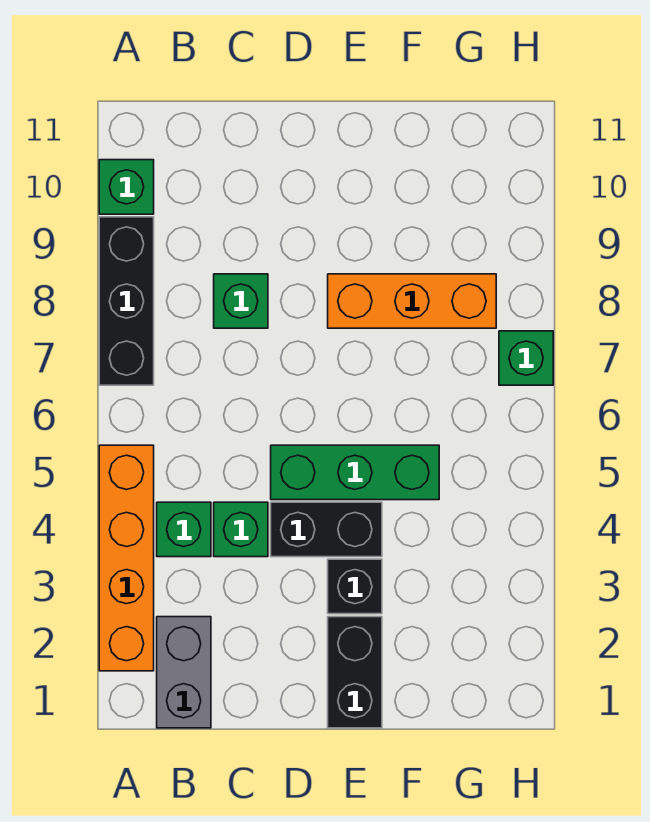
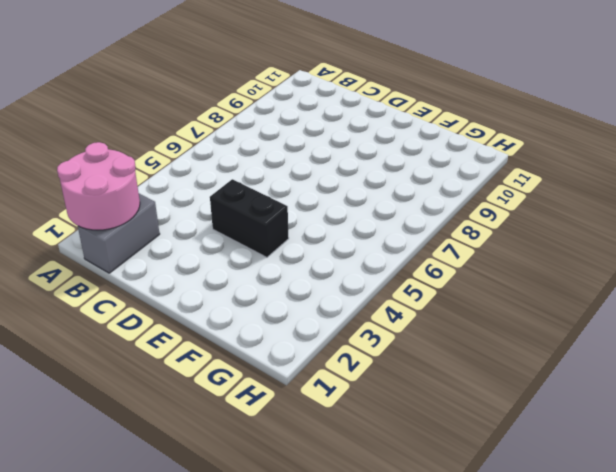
pink 2x2 round brick [57,142,140,230] -> none
none -> orange 1x4 brick [99,445,154,671]
none -> black 1x3 brick [99,217,154,385]
none -> green 1x1 brick [99,160,154,214]

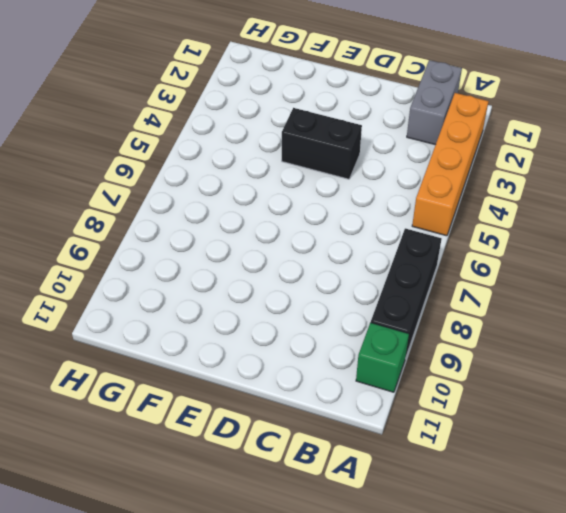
none -> green 1x1 brick [157,502,211,557]
none -> green 1x1 brick [214,502,268,557]
none -> green 1x1 brick [214,274,268,328]

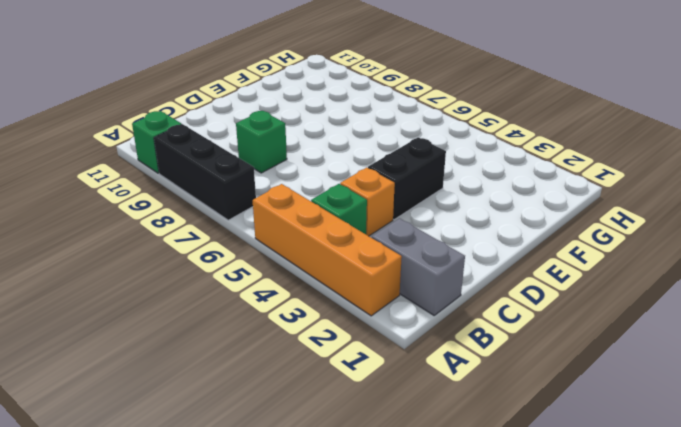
orange 1x1 brick [340,167,395,236] -> green 1x1 brick [214,502,268,557]
none -> green 1x3 brick [271,445,439,500]
none -> black 1x2 brick [328,617,382,728]
none -> black 1x1 brick [328,559,382,614]

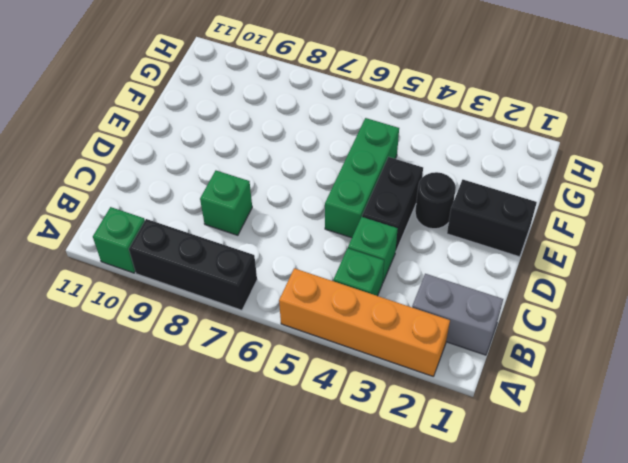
black 1x1 round brick [415,172,456,229] -> black 1x1 brick [328,559,382,614]
none -> orange 1x3 brick [328,274,496,328]
none -> green 1x1 brick [499,331,553,385]

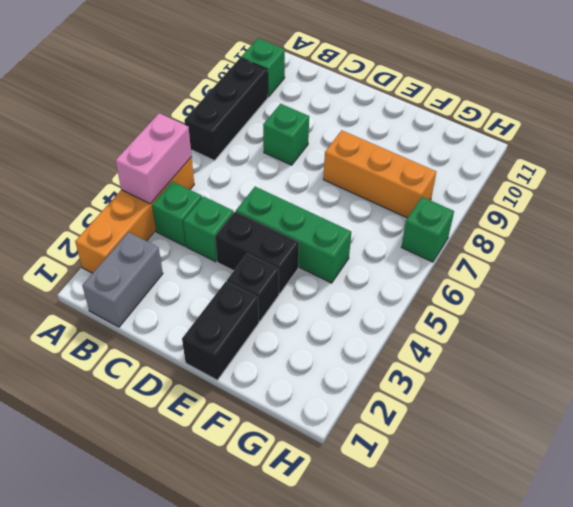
pink 1x2 brick [116,113,192,204] -> none

